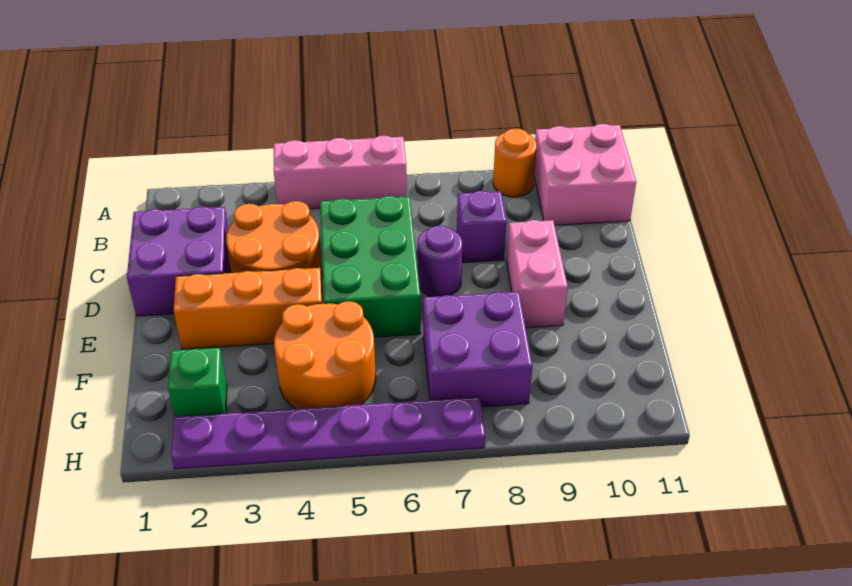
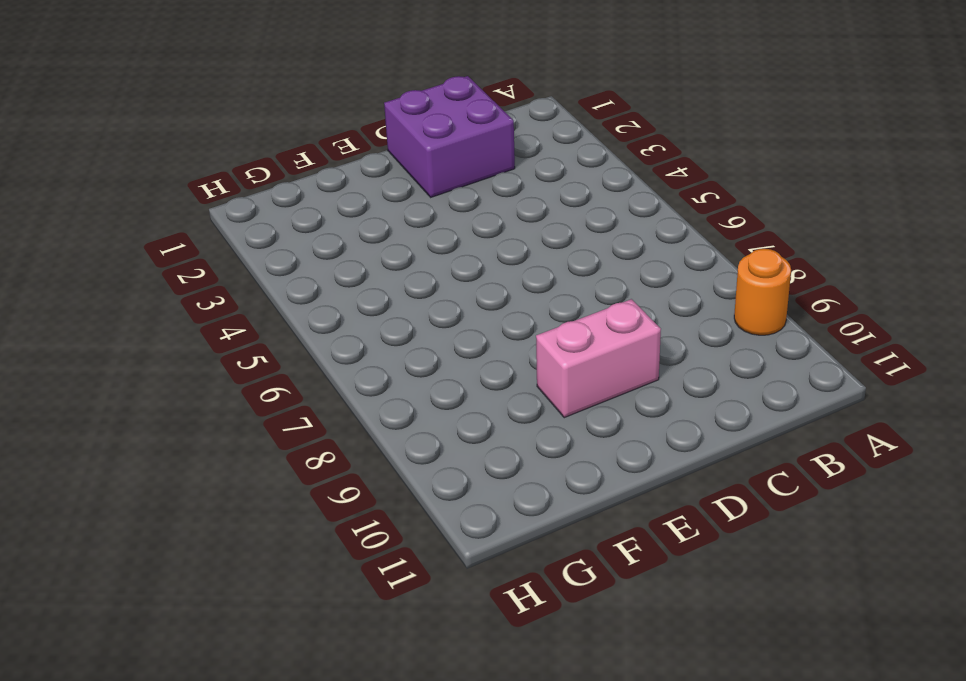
none -> pink 1x3 brick [274,136,407,209]
none -> pink 2x2 brick [534,124,636,225]
none -> orange 2x2 round brick [226,201,322,278]

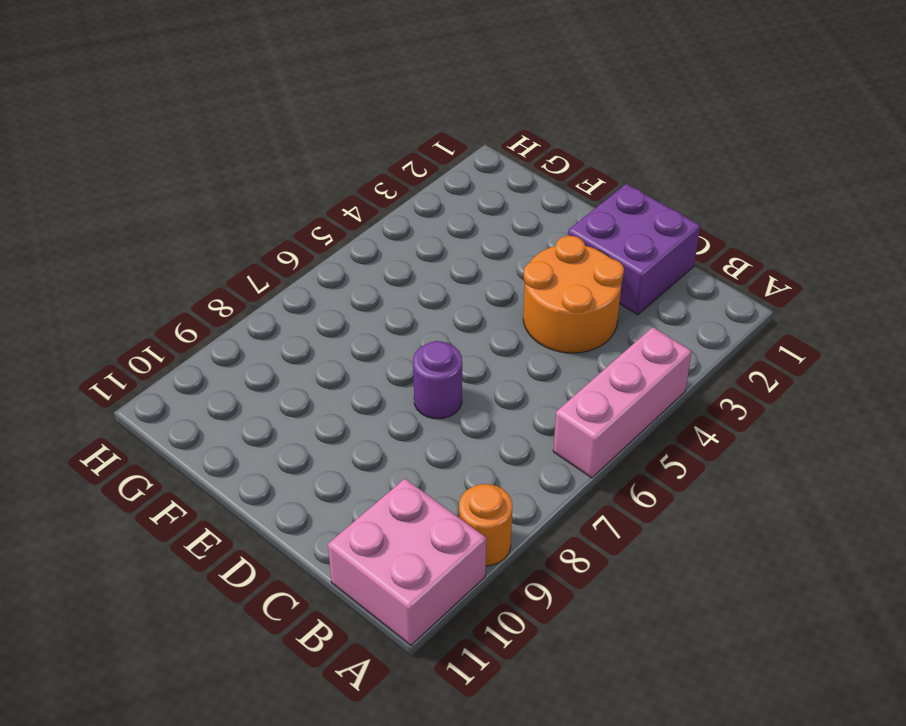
none -> green 2x3 brick [320,196,421,337]
none -> purple 1x1 brick [457,191,507,263]
none -> pink 1x2 brick [507,220,568,328]

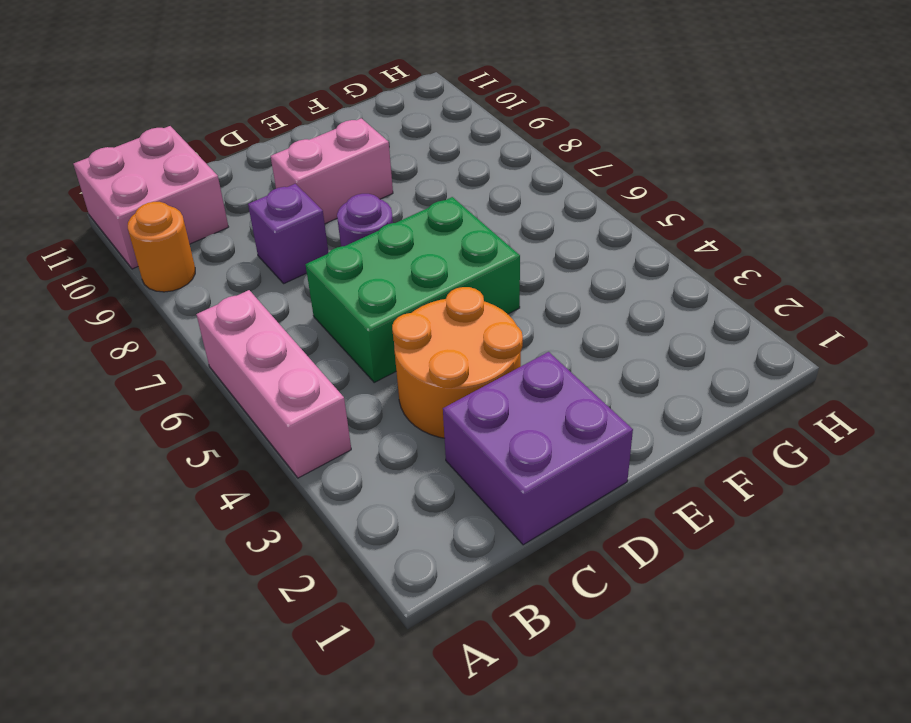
none -> orange 1x3 brick [174,268,323,349]
none -> orange 2x2 round brick [274,301,376,409]
none -> purple 2x2 brick [423,292,532,407]

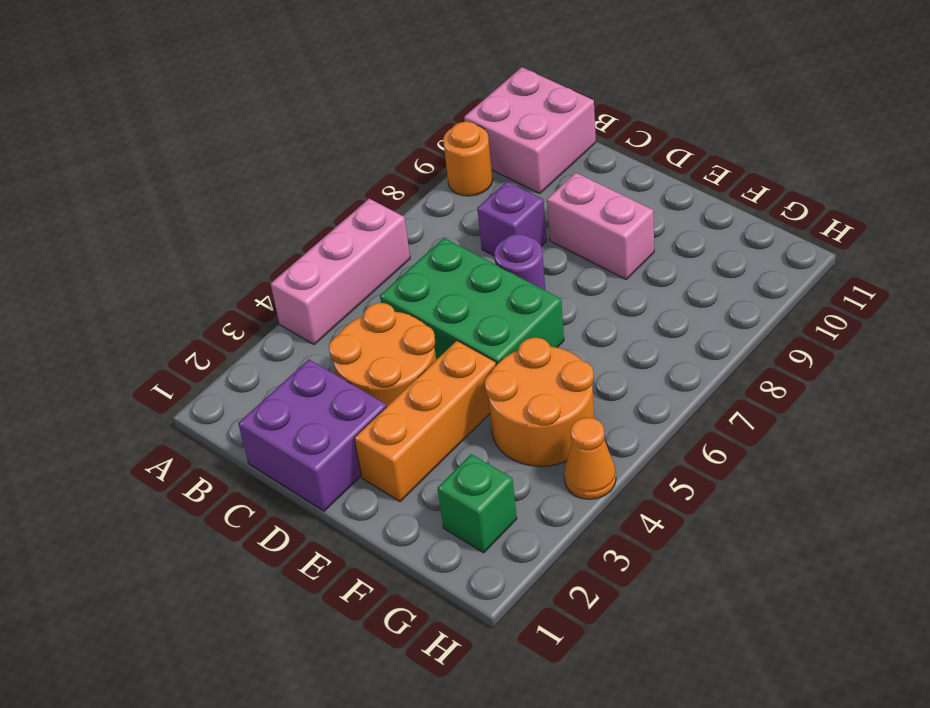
orange 1x1 cone [564,418,616,499] -> purple 1x6 plate [172,397,485,469]
none -> purple 2x2 brick [423,292,532,407]

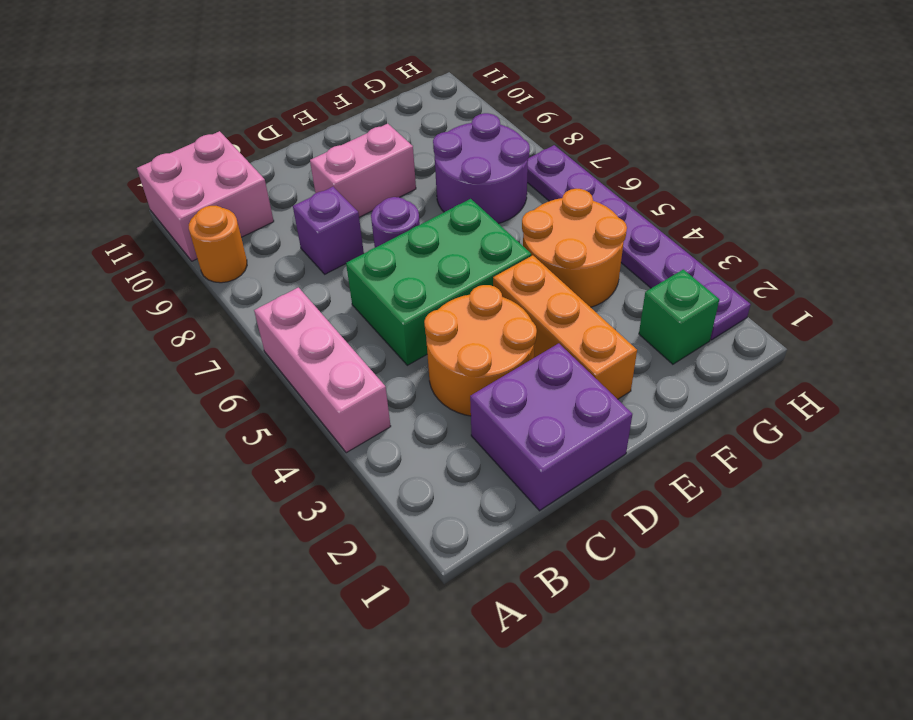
purple 2x2 round brick [433,113,530,224] -> purple 2x2 brick [423,292,532,407]

